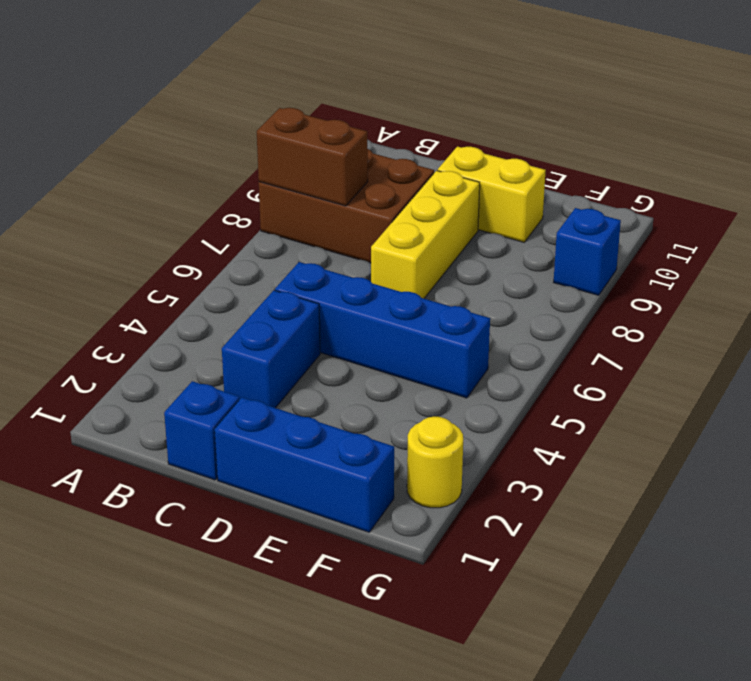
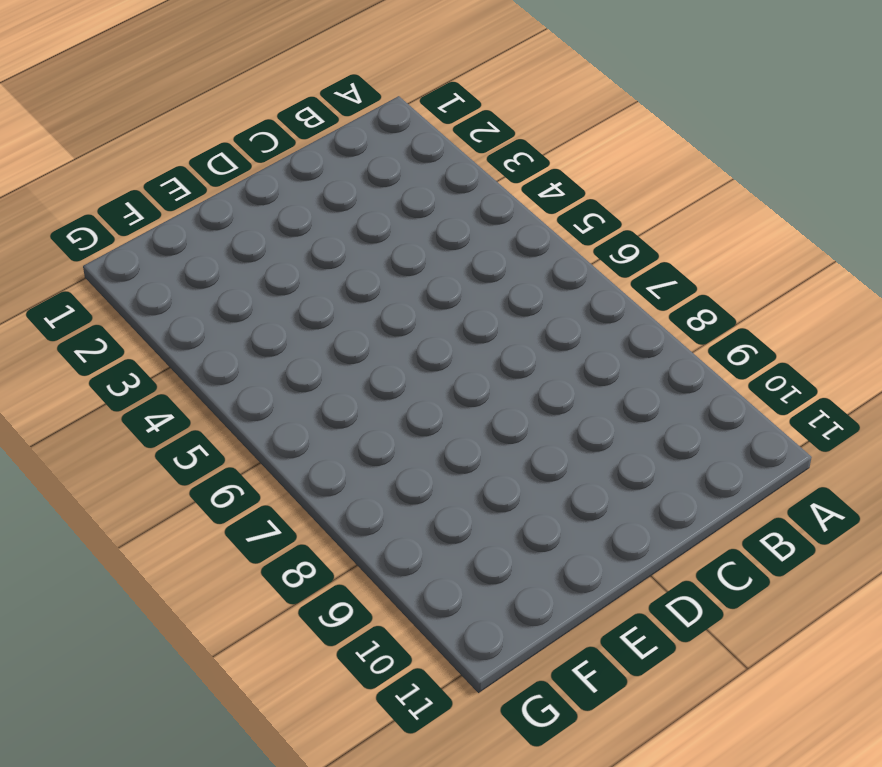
none -> brown 2x3 brick [259,149,434,263]
none -> blue 1x1 brick [164,381,240,480]

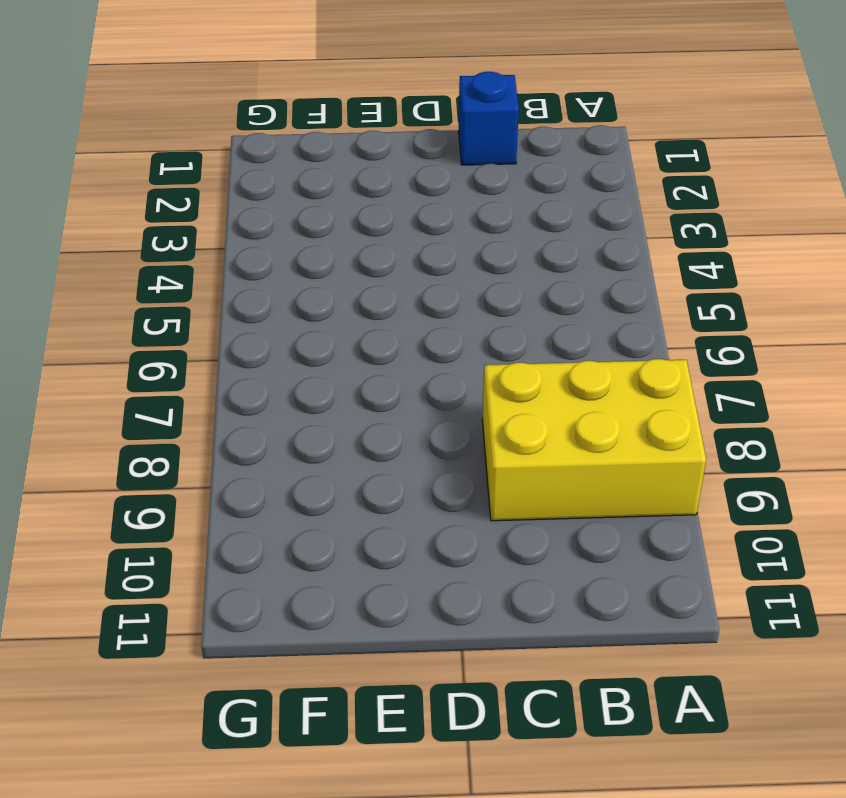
yellow 2x3 brick [482,359,706,521] -> brown 2x3 brick [259,149,434,263]
none -> blue 1x2 brick [222,290,320,408]
none -> blue 1x4 brick [275,262,490,398]

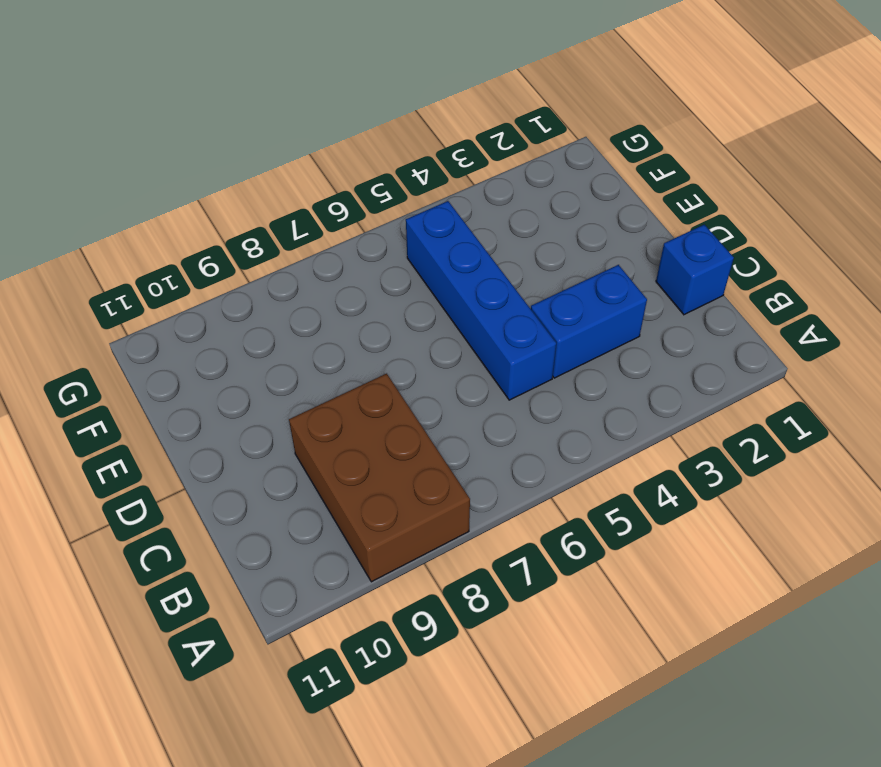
none -> blue 1x3 brick [215,397,394,532]
none -> yellow 1x3 brick [371,171,480,298]

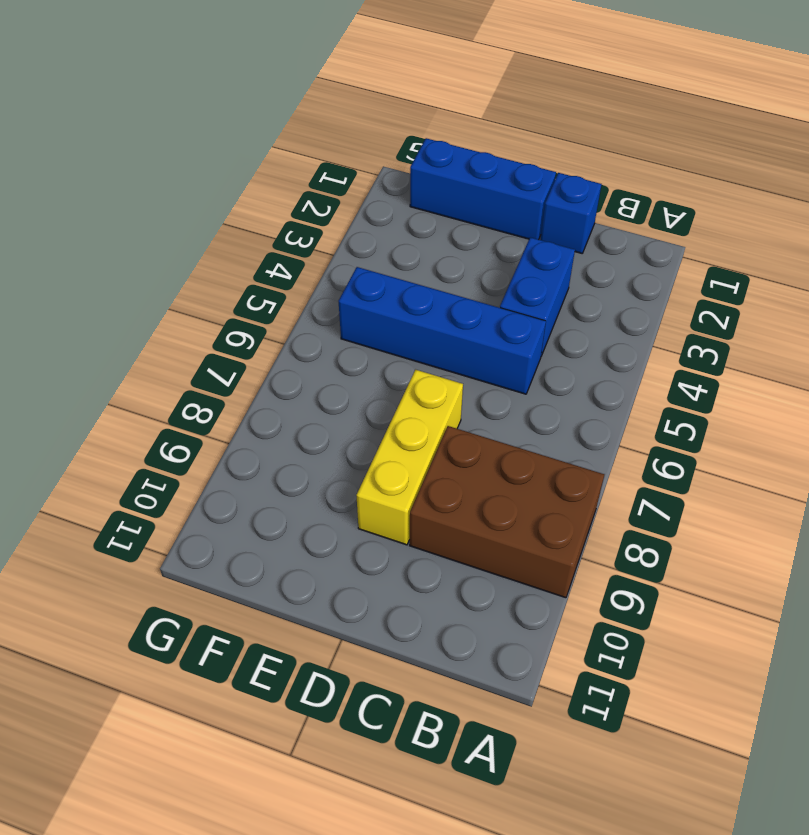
none -> yellow 1x2 brick [437,146,546,242]
none -> yellow 1x1 round brick [407,416,463,508]

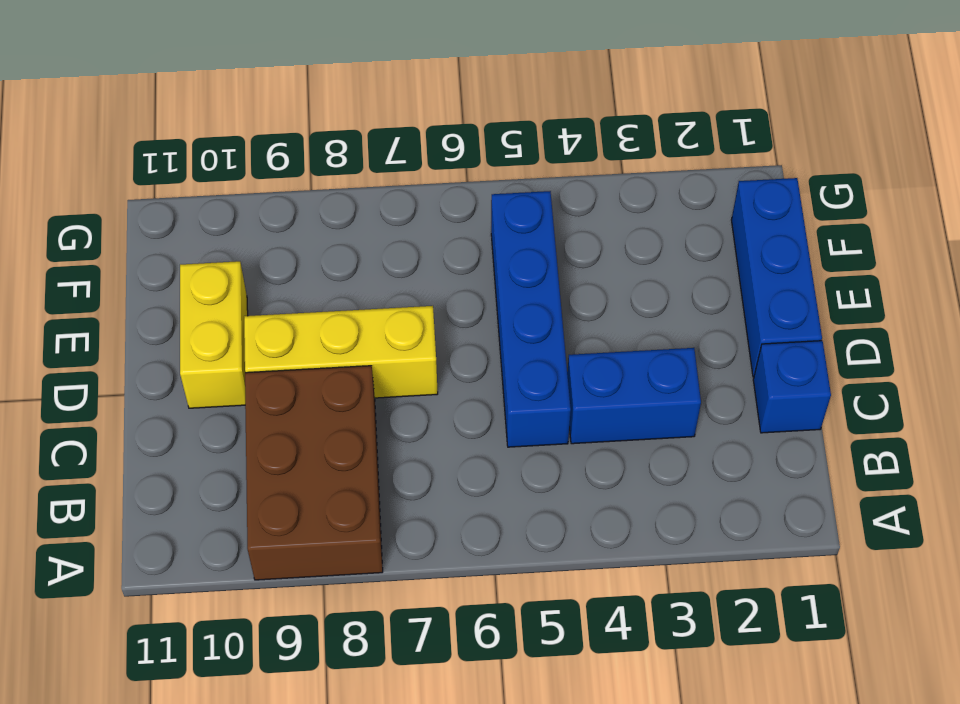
none -> yellow 1x1 round brick [407,416,463,508]
none -> blue 1x1 brick [554,208,621,295]

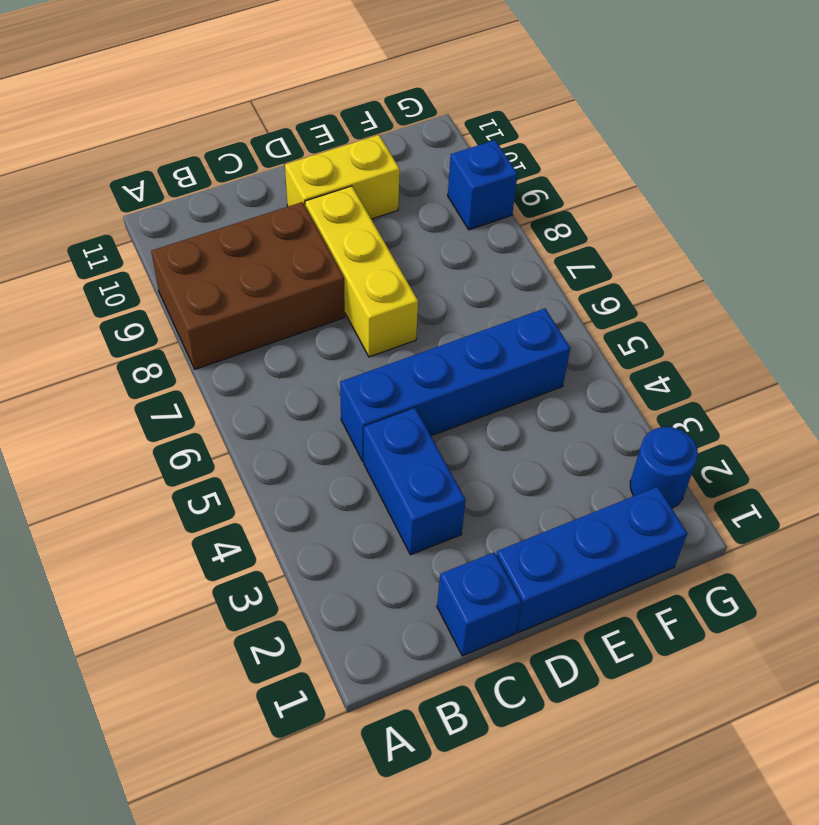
blue 1x1 round brick [630,427,698,508] -> yellow 1x1 round brick [407,416,463,508]
none -> brown 1x2 brick [257,108,368,206]

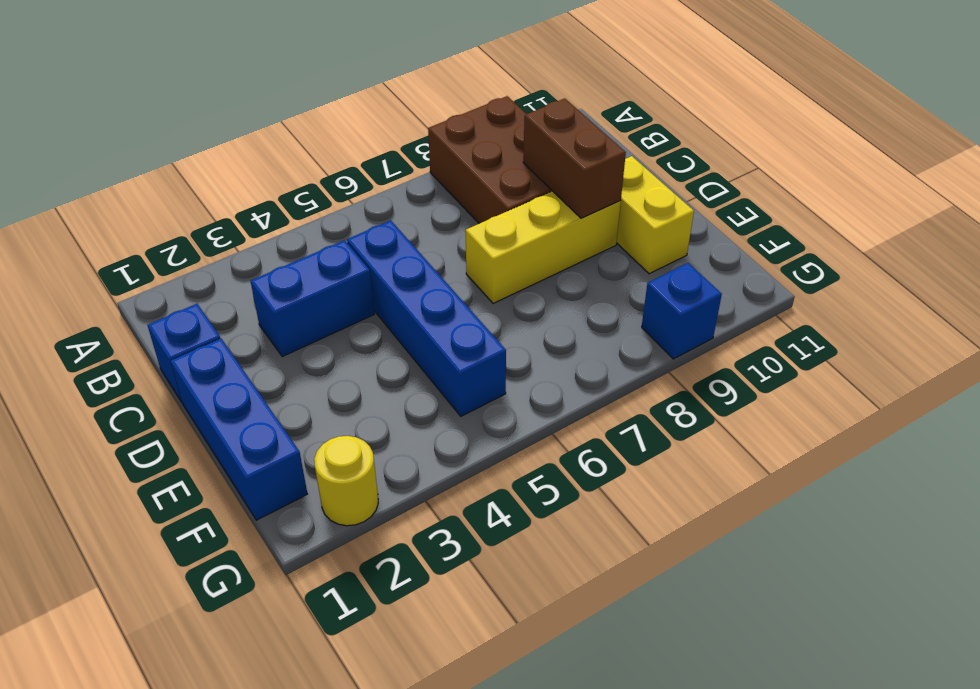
brown 1x2 brick [523,99,626,218] -> brown 1x2 brick moved to [257,108,368,206]

